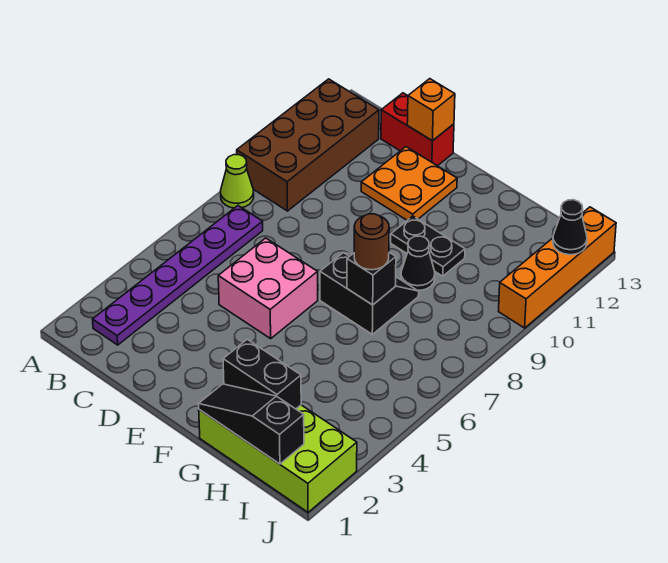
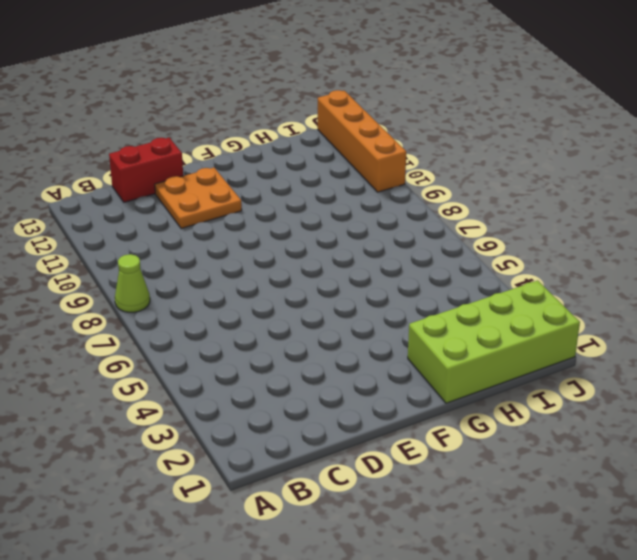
none -> brown 2x4 brick [237,79,379,211]
none -> purple 1x6 plate [93,206,263,345]
none -> pink 2x2 brick [218,238,318,339]

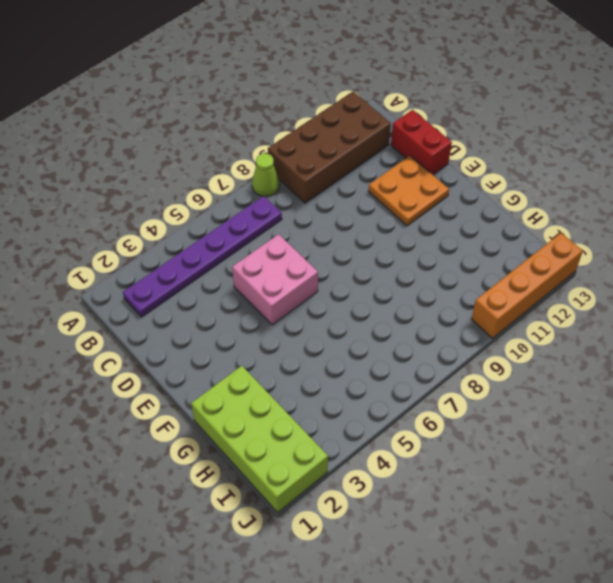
none -> black 2x2 slope [320,253,419,334]
none -> black 1x2 plate [391,216,465,276]
none -> black 1x1 cone [401,236,435,290]

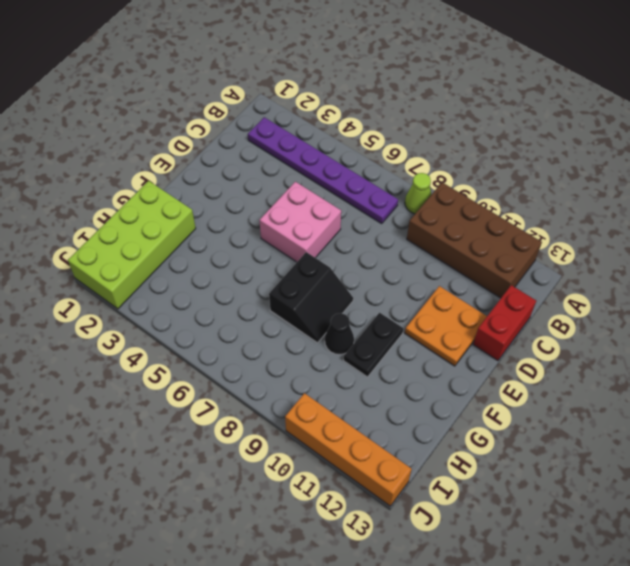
none -> orange 1x1 brick [407,79,455,141]
none -> black 1x3 slope [199,384,304,464]
none -> black 1x2 brick [223,339,301,409]

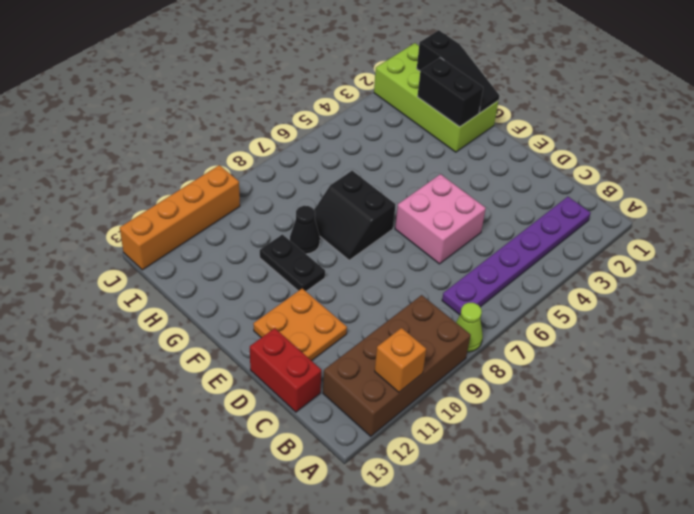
orange 1x1 brick [375,328,426,392] -> orange 1x1 brick moved to [407,79,455,141]
none -> black 1x1 brick [347,252,396,305]
none -> black 1x1 cone [553,200,587,255]
none -> brown 1x1 round brick [354,214,389,270]

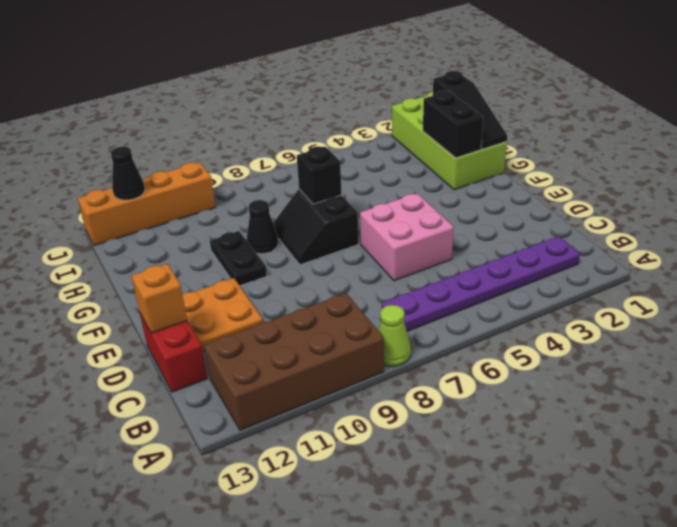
none -> brown 1x1 round brick [354,214,389,270]

